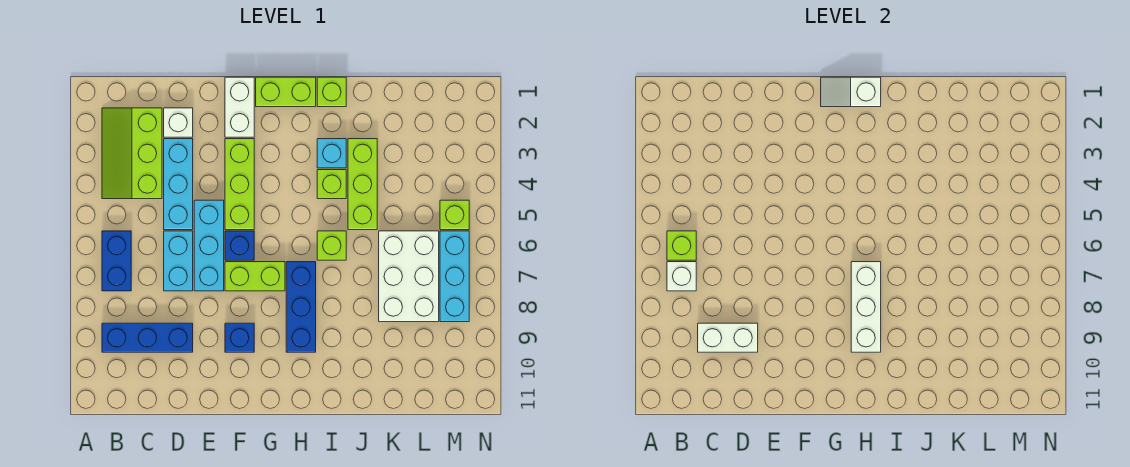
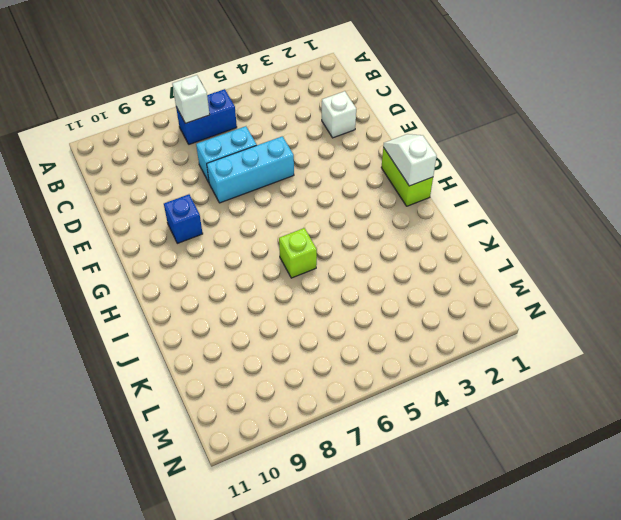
none -> lime 2x3 slope [102,108,162,199]
none -> blue 1x3 brick [102,323,193,352]
none -> cyan 1x3 brick [164,139,193,230]

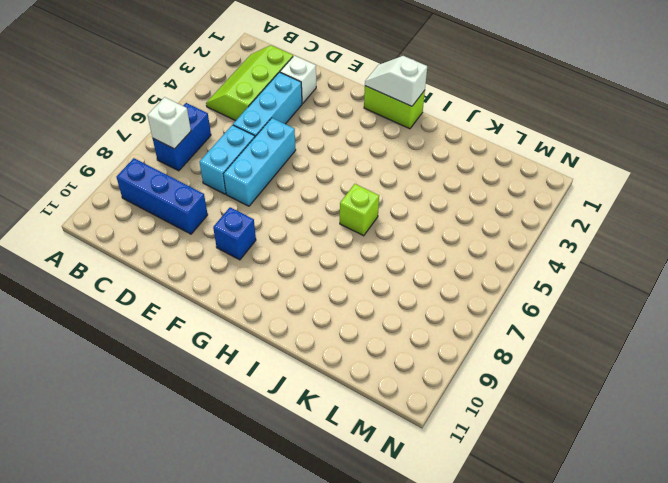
none -> white 1x2 brick [225,77,254,137]
none -> lime 1x3 brick [225,139,254,230]
none -> blue 1x1 brick [225,231,254,260]

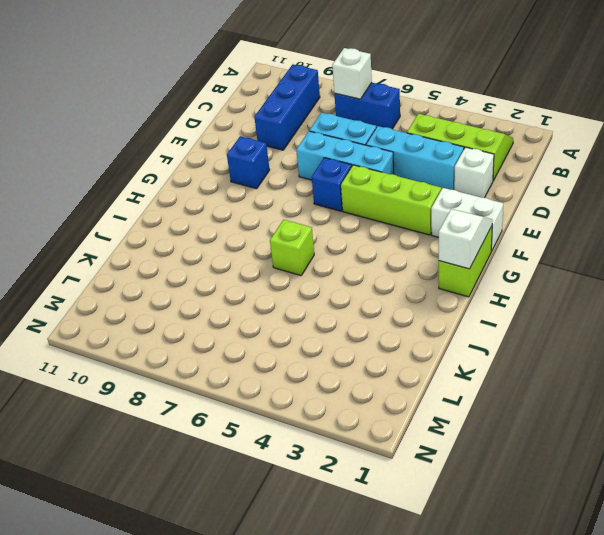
none -> lime 1x2 brick [225,262,285,291]
none -> blue 1x3 brick [286,262,316,352]
none -> lime 1x1 brick [317,77,346,107]

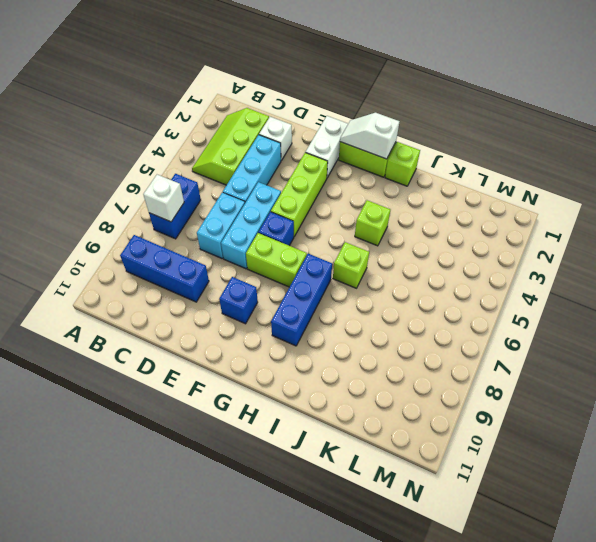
none -> cyan 1x1 brick [317,139,346,168]
none -> lime 1x3 brick [348,139,377,230]
none -> white 2x3 brick [379,231,439,322]

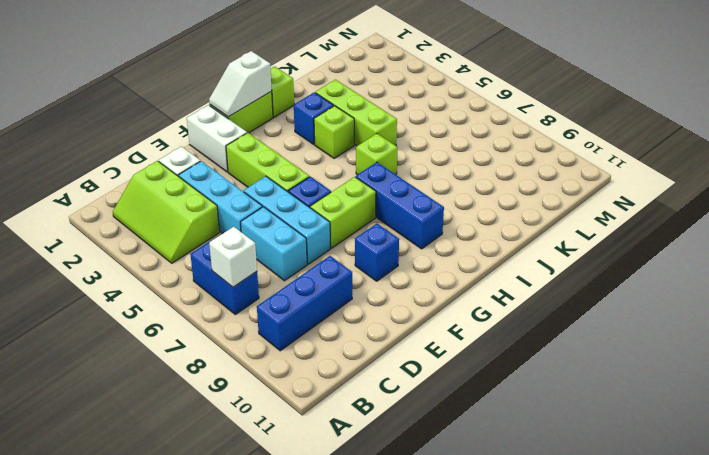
blue 1x1 brick [294,92,334,144] -> cyan 1x1 brick [317,139,346,168]
none -> white 2x3 brick [379,231,439,322]
none -> lime 1x1 brick [440,200,469,230]
none -> cyan 1x3 brick [440,231,469,322]

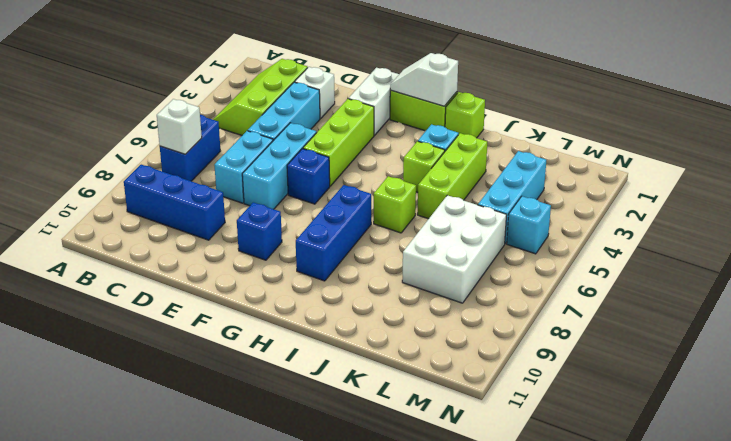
cyan 1x3 brick [478,151,546,243] -> cyan 1x3 brick moved to [440,231,469,322]
cyan 1x1 brick [507,196,551,254] -> lime 1x1 brick [440,200,469,230]
none -> lime 1x2 brick [225,262,285,291]
none -> lime 1x1 brick [667,231,696,260]
none -> white 1x2 brick [698,323,758,352]

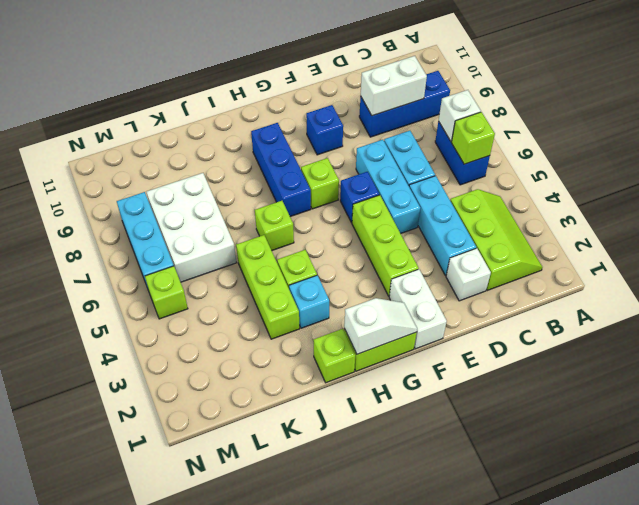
lime 1x1 brick [301,158,339,209] -> lime 1x2 brick [225,262,285,291]
none -> white 1x3 brick [851,262,881,352]

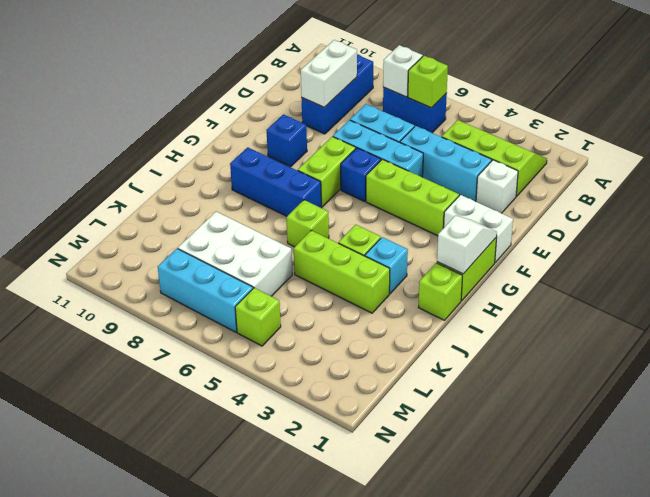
none -> white 1x3 brick [851,262,881,352]

